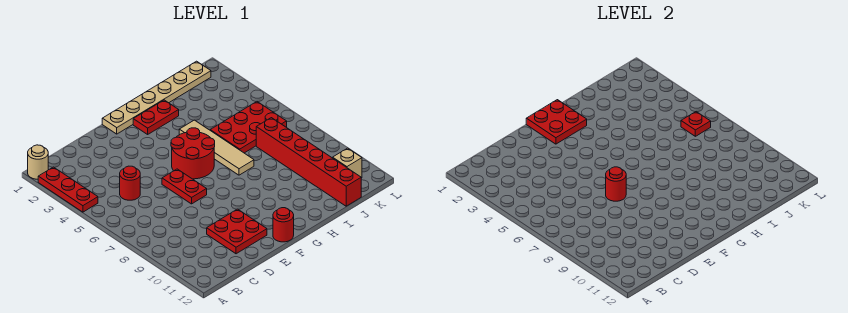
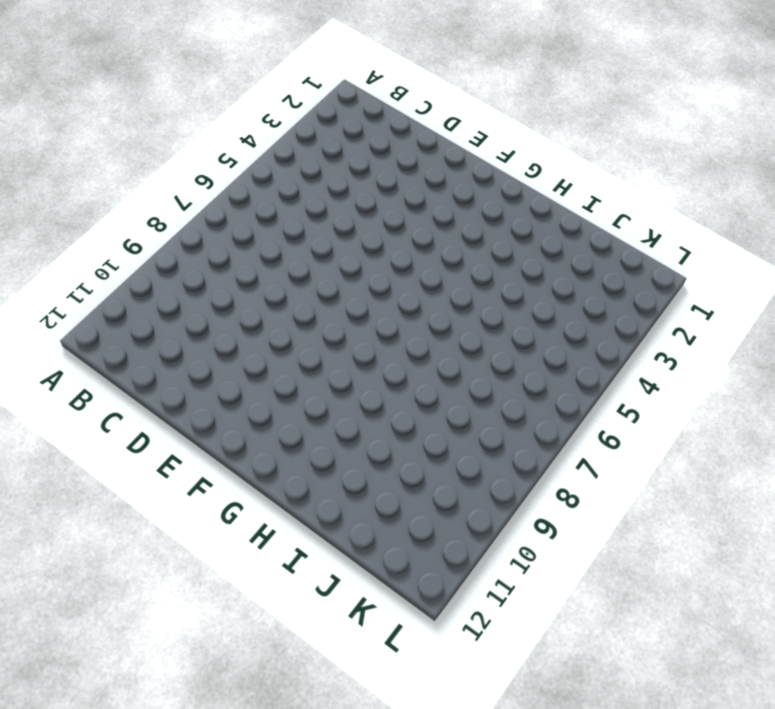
none -> tan 1x1 round brick [28,145,48,179]
none -> red 1x3 plate [38,167,98,212]
none -> red 1x1 round brick [120,166,140,200]

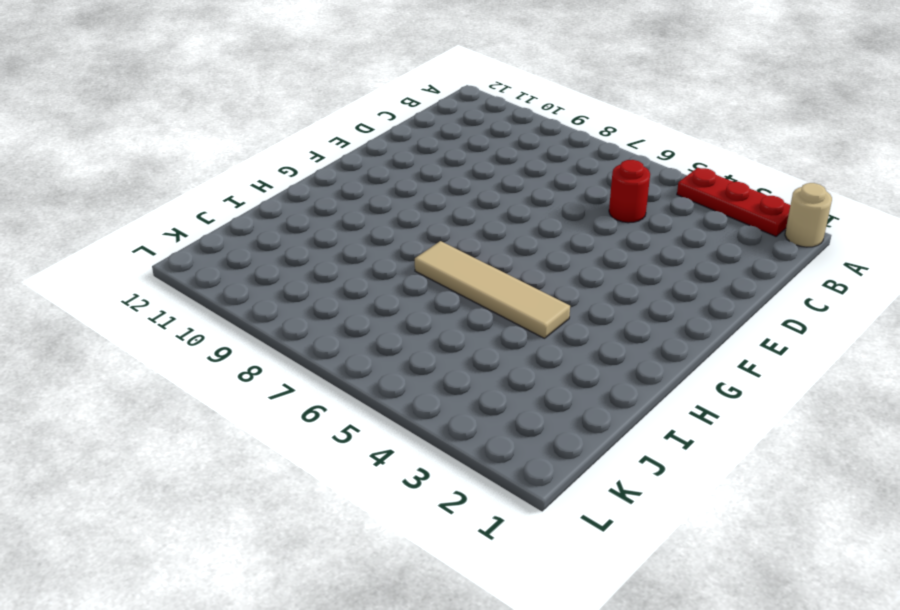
none -> red 2x2 plate [207,209,267,254]
none -> red 1x2 plate [162,169,207,204]
none -> tan 1x6 plate [102,61,211,134]

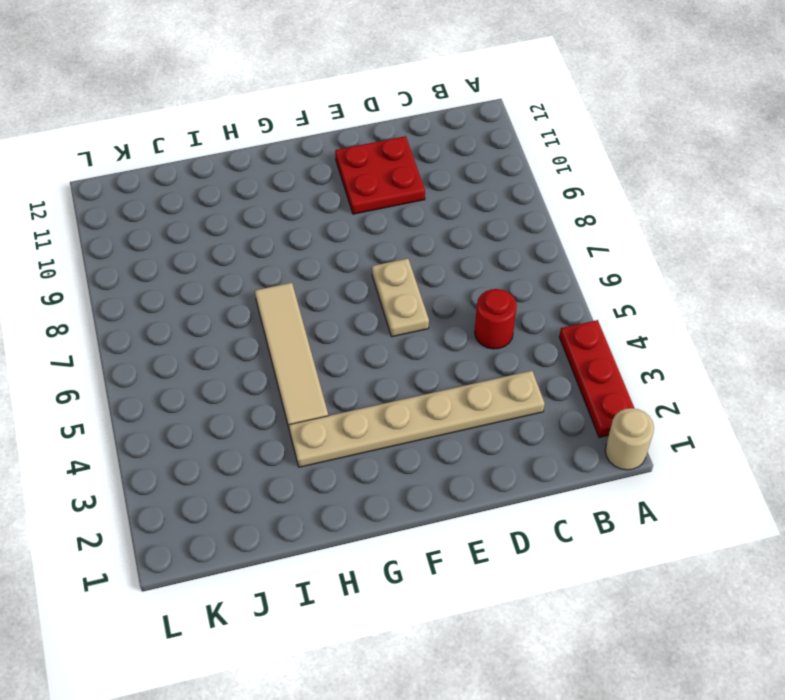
tan 1x6 plate [289,371,545,467] -> tan 1x6 plate moved to [102,61,211,134]
tan 1x2 plate [372,259,429,337] -> red 1x2 plate [162,169,207,204]
none -> red 2x2 round brick [171,128,215,179]
none -> red 1x1 round brick [273,208,294,242]
none -> red 1x2 plate [133,100,179,134]

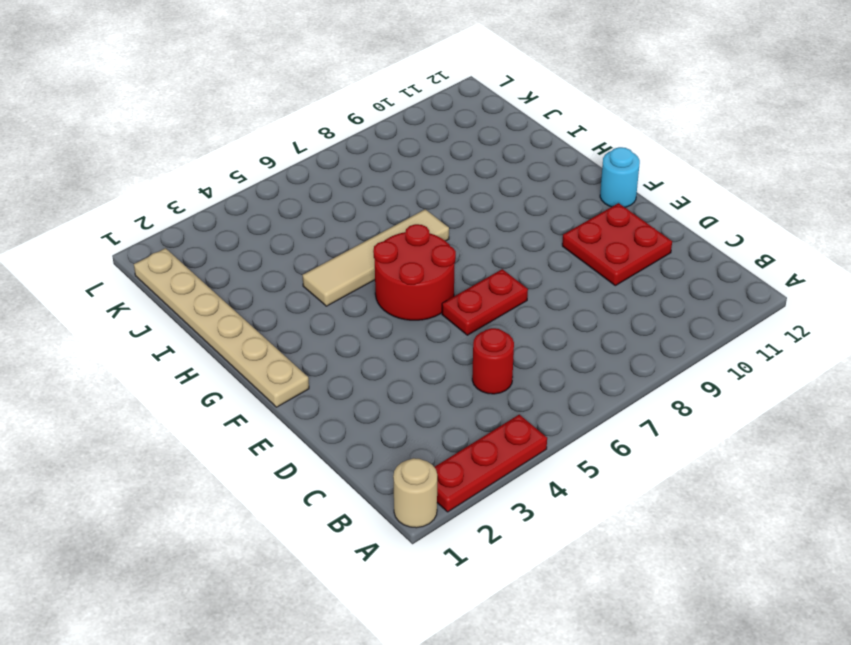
cyan 1x1 round brick [600,147,640,207] -> red 1x1 round brick [273,208,294,242]
none -> red 1x2 plate [133,100,179,134]
none -> red 2x3 plate [210,102,287,153]
none -> red 1x6 brick [256,118,361,206]

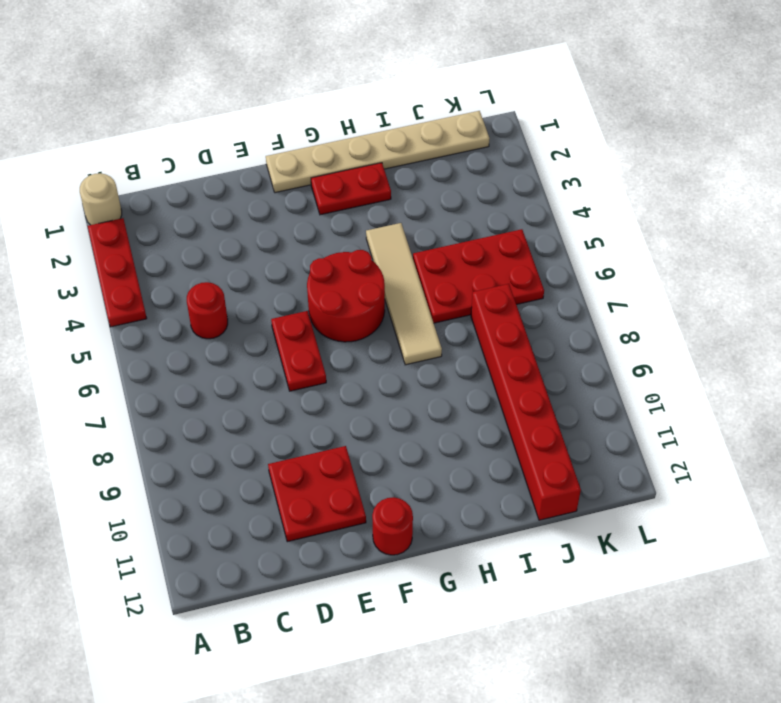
none -> tan 1x1 brick [333,148,362,178]
none -> red 1x1 round brick [606,167,626,201]
none -> red 2x2 plate [526,100,587,144]

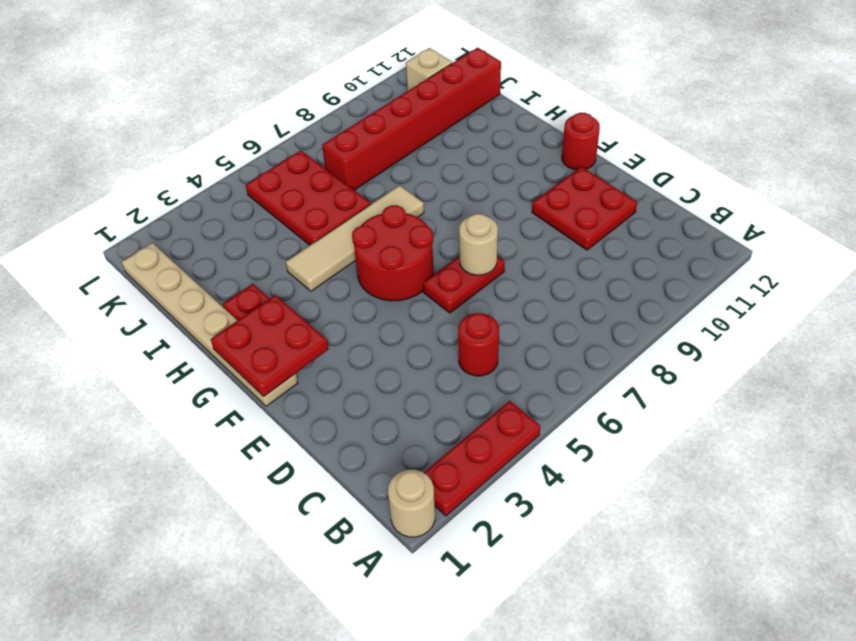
tan 1x1 round brick [459,214,498,275] -> red 1x1 round brick [606,167,626,201]
none -> red 1x1 plate [681,112,711,136]

